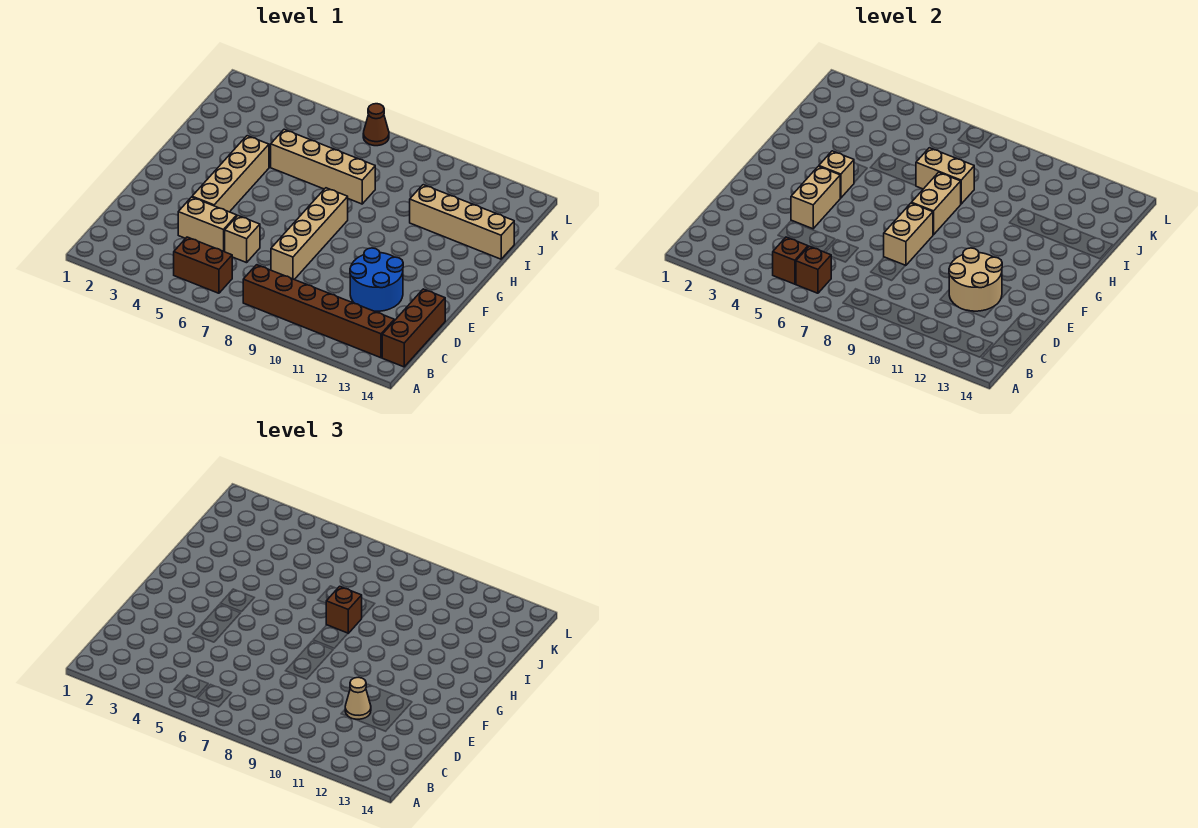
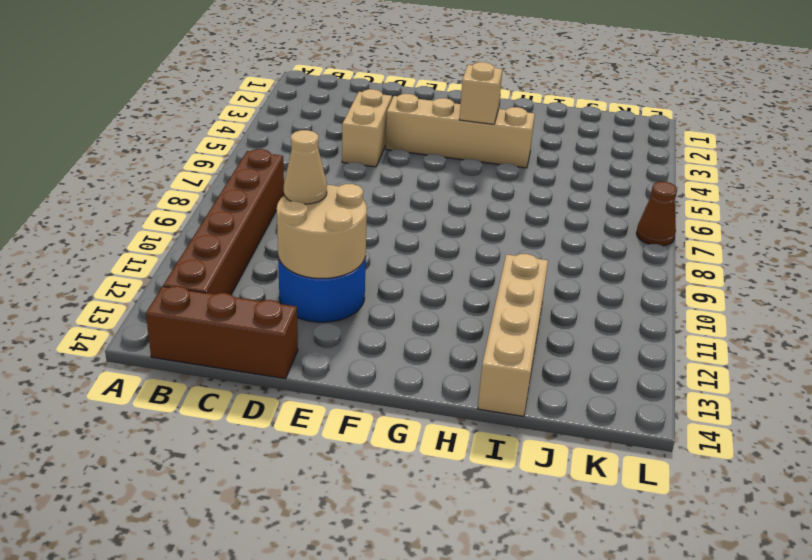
none -> brown 1x2 brick [174,237,232,293]
none -> tan 1x1 brick [225,216,260,263]
none -> tan 1x4 brick [271,188,348,280]

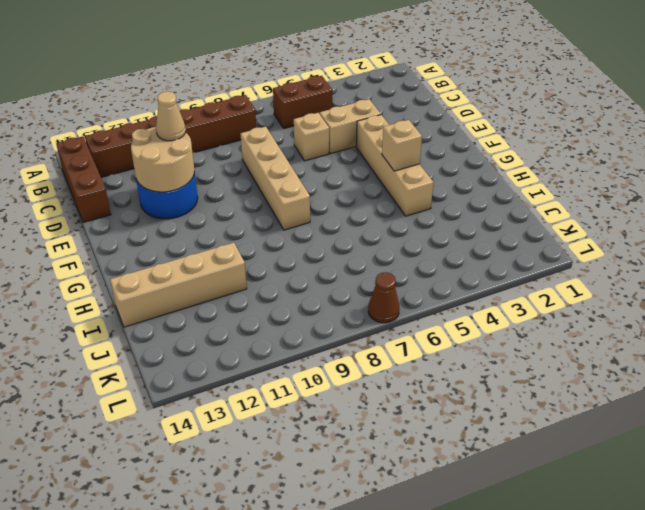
none -> tan 1x4 brick [271,129,375,204]
none -> brown 1x1 brick [773,237,808,284]
none -> brown 1x1 brick [796,246,831,293]

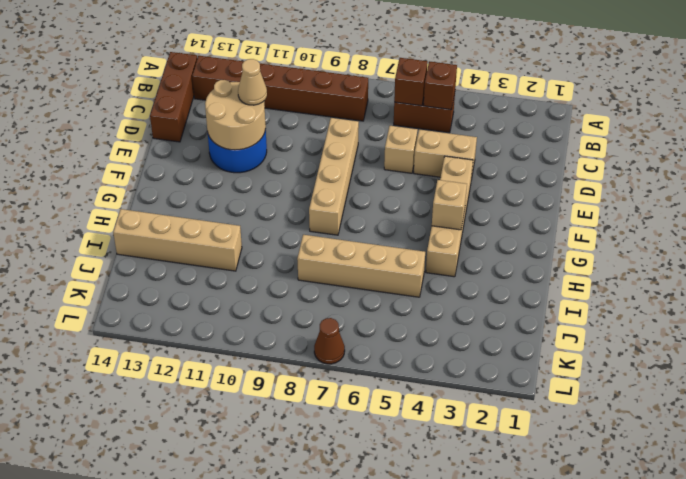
none -> tan 1x2 brick [791,166,840,229]
none -> tan 1x2 brick [884,203,933,266]
none -> tan 1x2 brick [912,172,961,235]

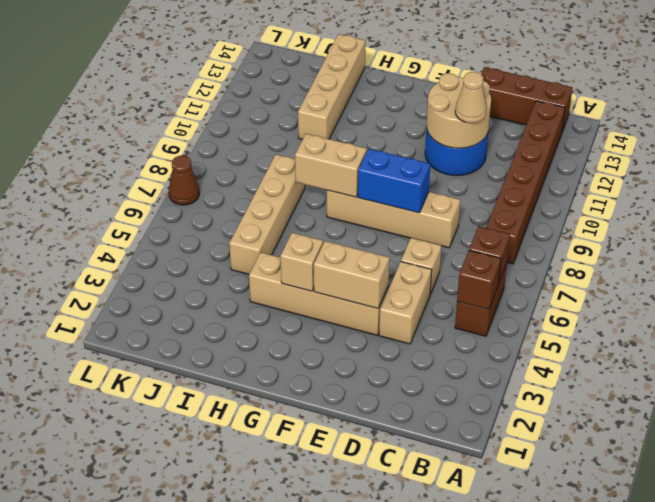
blue 1x2 brick [358,149,430,213] -> tan 1x2 brick [884,203,933,266]
none -> tan 1x2 brick [916,148,974,204]
none -> brown 1x1 brick [326,586,362,633]

